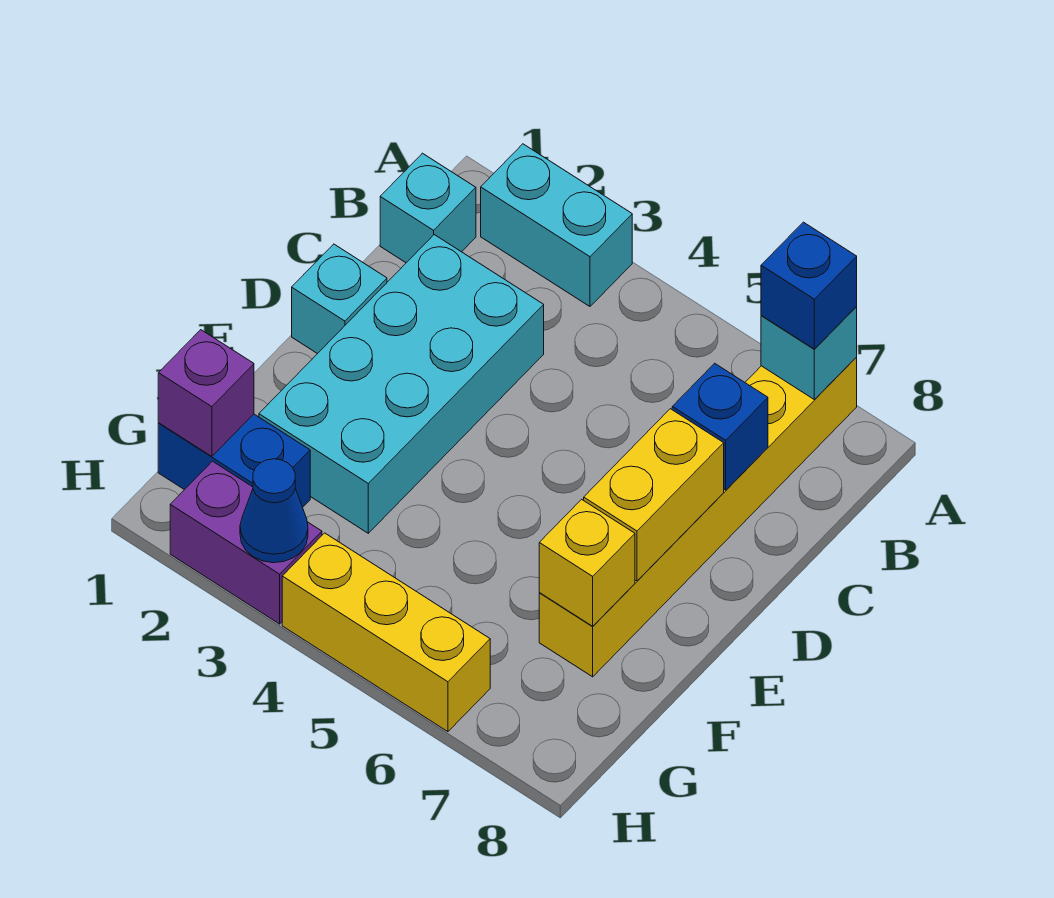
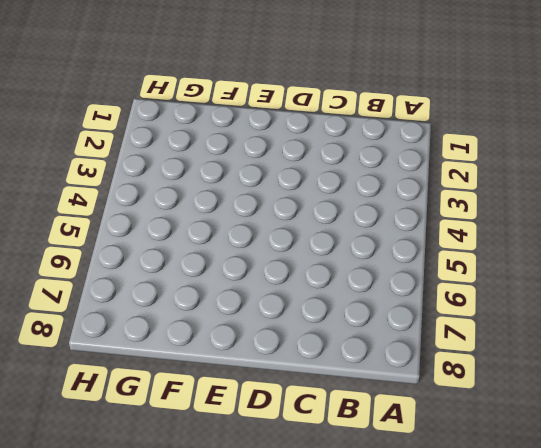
none -> cyan 1x2 brick [481,144,632,306]
none -> yellow 1x6 brick [539,357,857,677]
none -> cyan 1x1 brick [380,153,476,263]

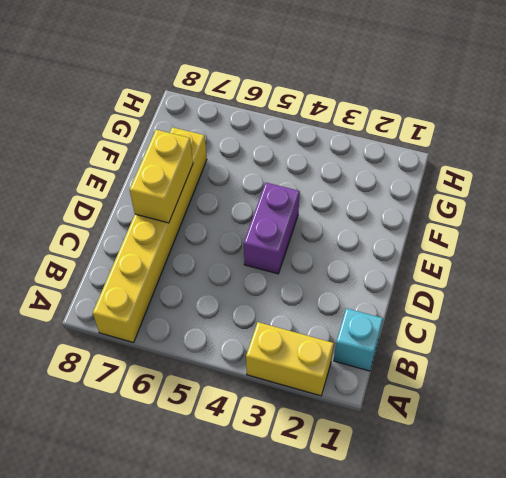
yellow 1x2 brick [246,322,334,396] -> cyan 1x2 brick [481,144,632,306]
purple 1x2 brick [244,183,300,274] -> purple 1x2 brick turned to [170,461,322,624]
none -> cyan 2x4 brick [259,235,544,533]
none -> cyan 1x1 brick [292,244,387,354]
none -> blue 1x2 brick [158,414,310,507]

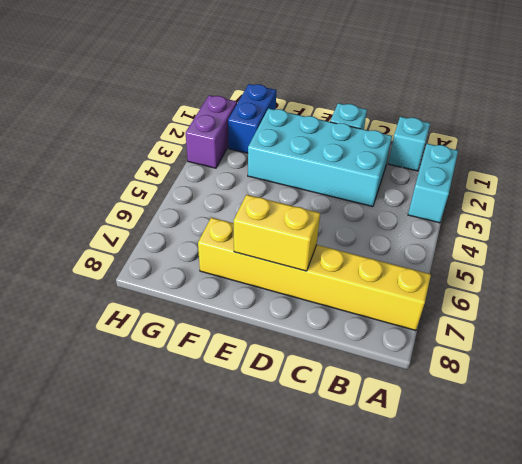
none -> yellow 1x3 brick [282,533,490,732]
none -> cyan 1x1 brick [761,307,857,399]
none -> blue 1x1 brick [672,363,768,490]

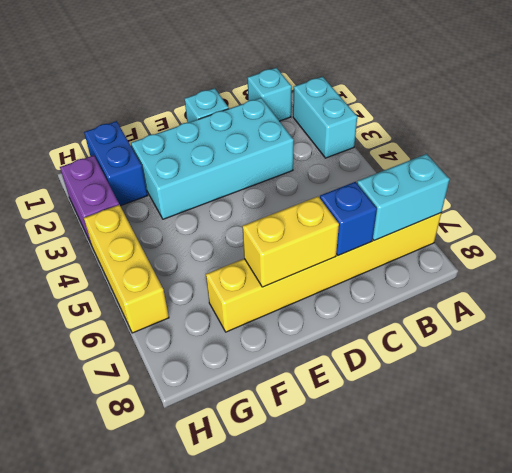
cyan 1x2 brick [357,154,450,241] -> cyan 1x1 brick [761,307,857,399]
none -> yellow 1x1 brick [539,499,635,626]
none -> purple 1x1 brick [158,330,254,457]
none -> blue 1x1 cone [240,459,308,563]

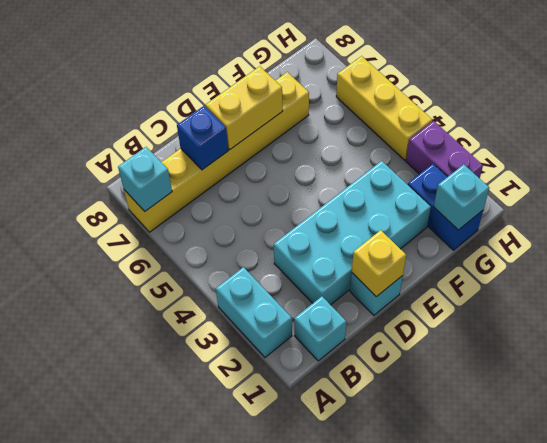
yellow 1x1 brick [352,230,406,297] -> yellow 1x1 brick moved to [539,499,635,626]
cyan 1x1 brick [434,164,489,230] -> purple 1x1 brick [158,330,254,457]
none -> blue 1x1 cone [240,459,308,563]
none -> blue 1x1 brick [761,222,857,349]

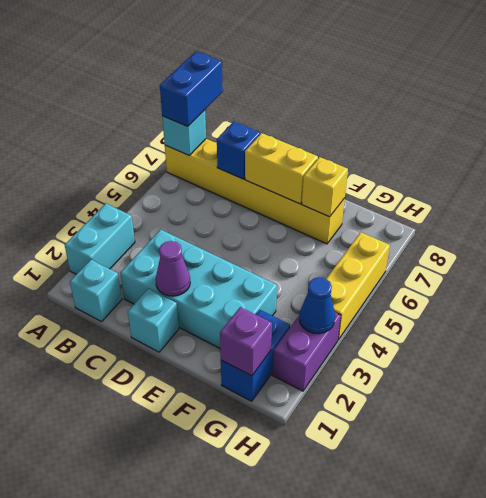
blue 1x2 brick [160,51,223,126] -> blue 1x1 brick [761,222,857,349]
purple 1x1 cone [156,241,190,296] -> none

